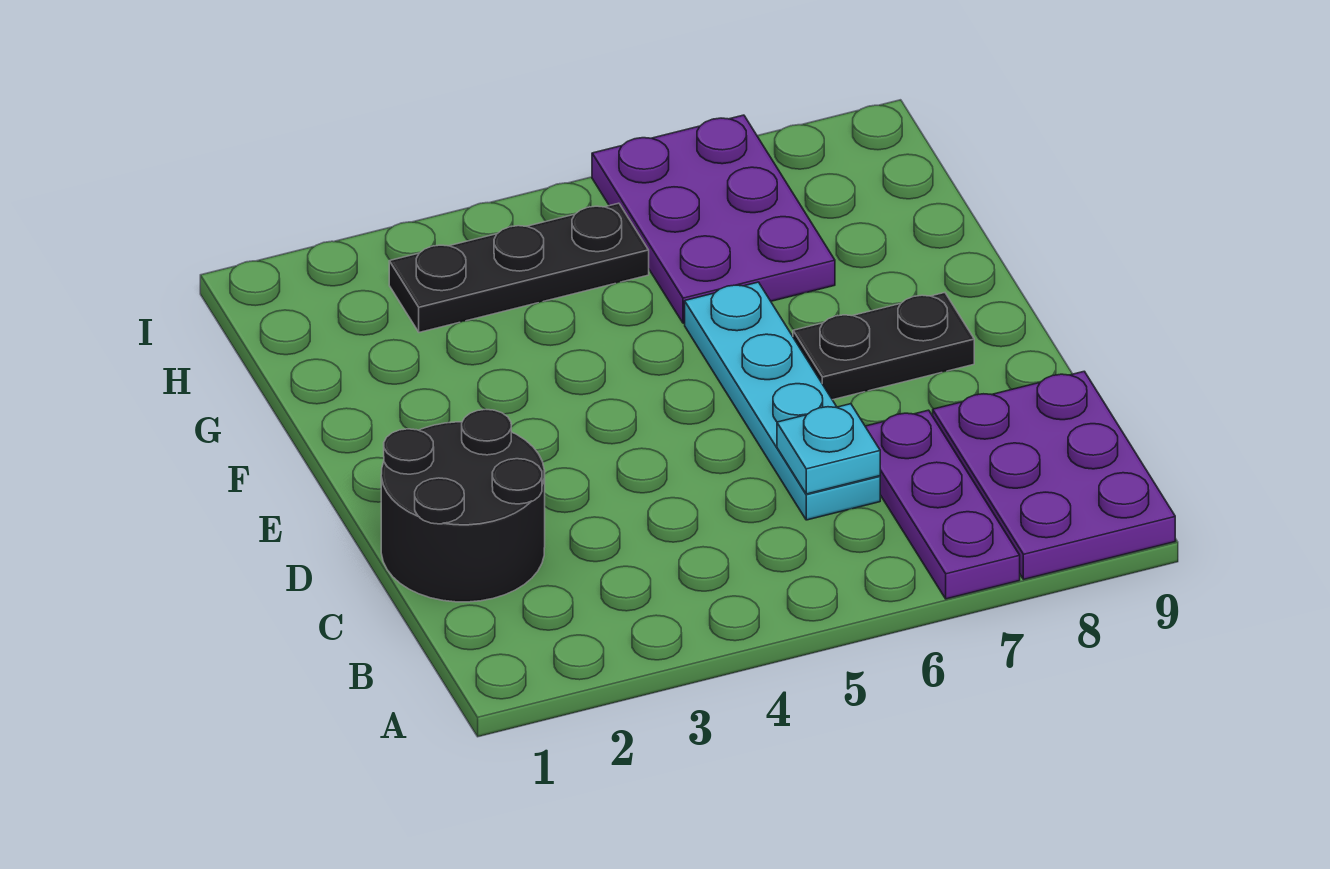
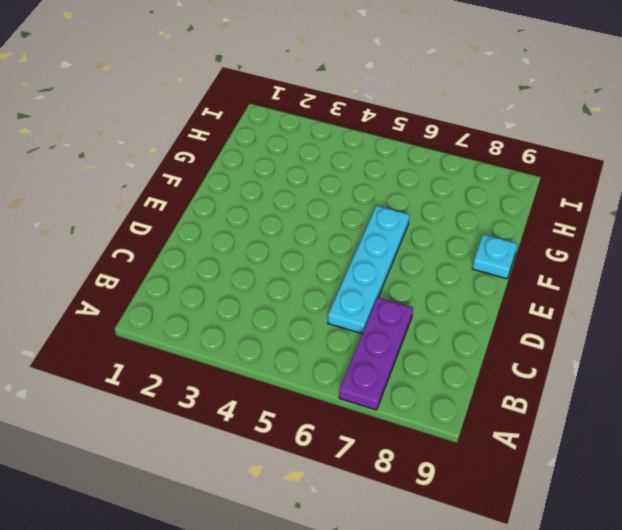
cyan 1x1 plate [472,234,518,279] -> cyan 1x1 plate moved to [777,404,880,494]
none -> purple 2x3 plate [933,371,1175,579]
none -> black 2x2 round brick [381,410,545,602]

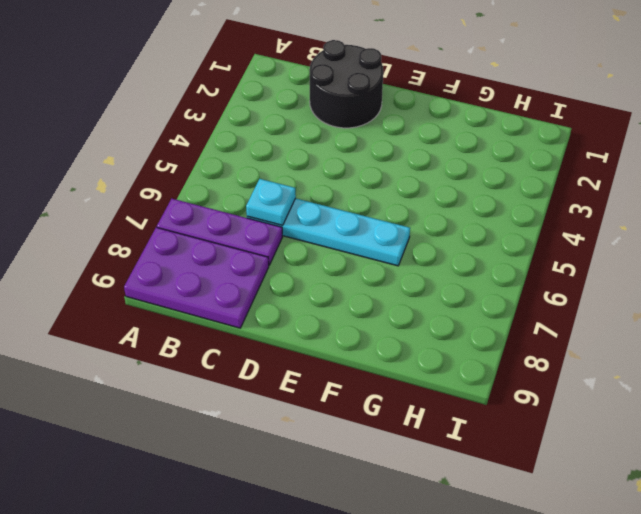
none -> black 1x2 plate [793,293,974,400]
none -> purple 2x3 plate [592,115,835,323]

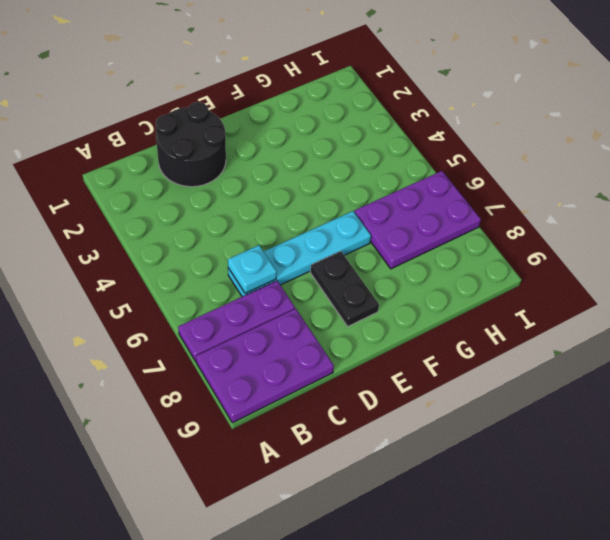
none -> black 1x3 plate [389,203,649,332]

